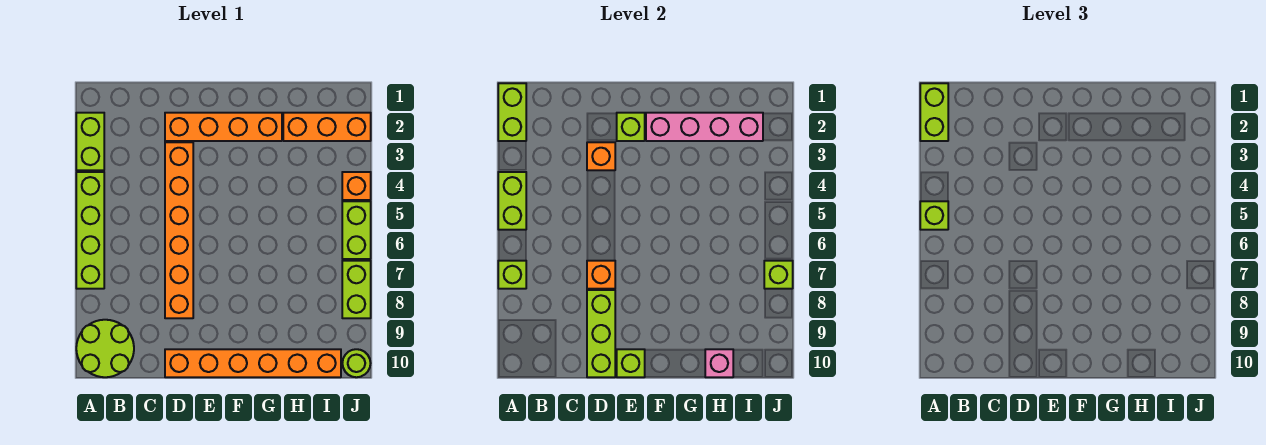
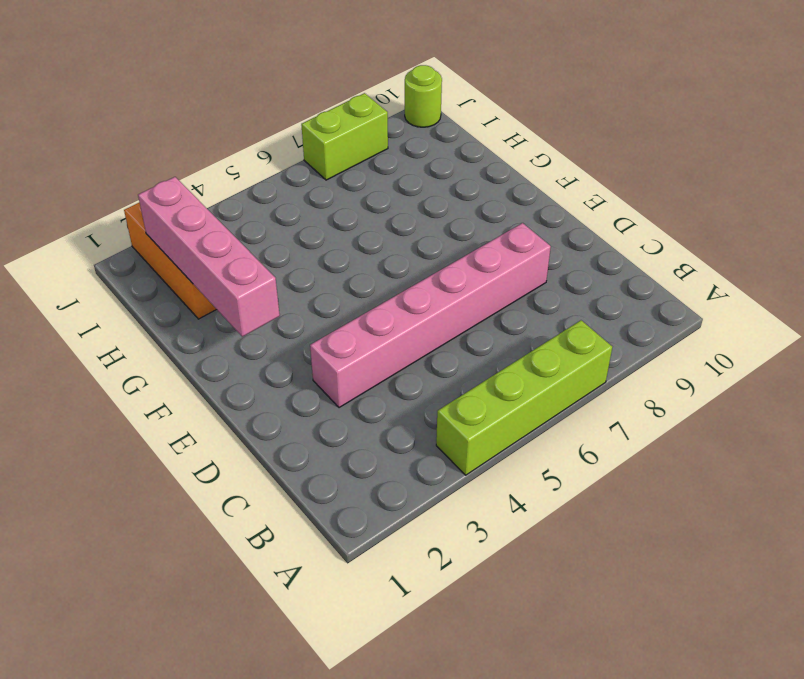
pink 1x6 brick [310,223,551,408] -> orange 1x6 brick [165,142,193,318]
none -> lime 1x2 brick [76,113,104,170]
none -> lime 2x2 round brick [76,320,134,377]
none -> orange 1x4 brick [165,113,282,141]

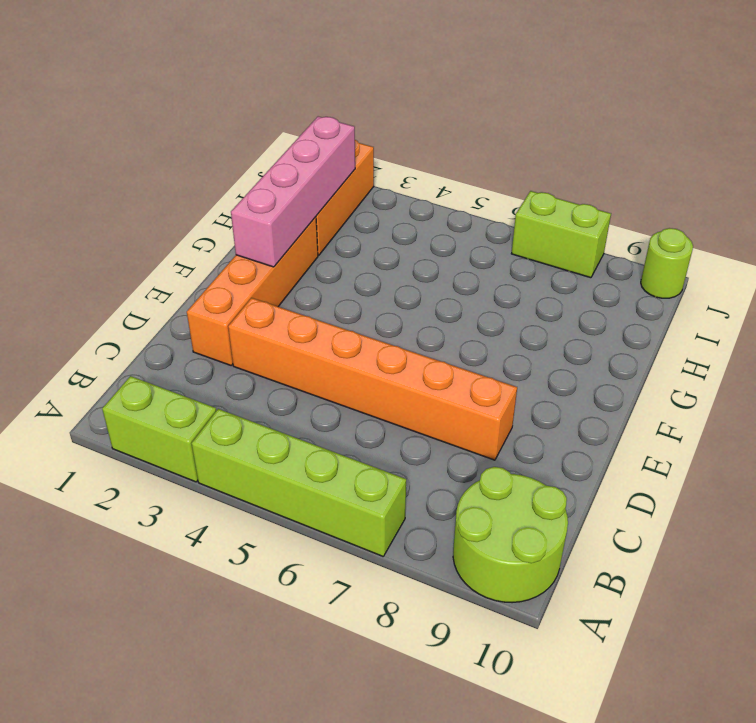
none -> orange 1x6 brick [165,349,341,377]
none -> orange 1x1 brick [342,172,371,200]
none -> lime 1x2 brick [342,201,371,259]

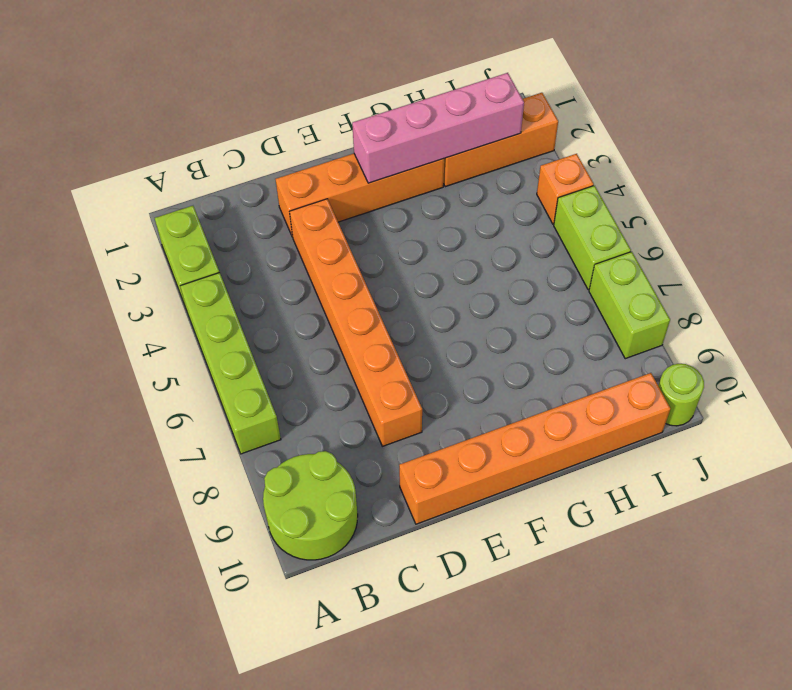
none -> lime 1x2 brick [498,83,526,141]
none -> lime 1x2 brick [498,172,526,230]
none -> lime 1x1 brick [498,261,526,289]

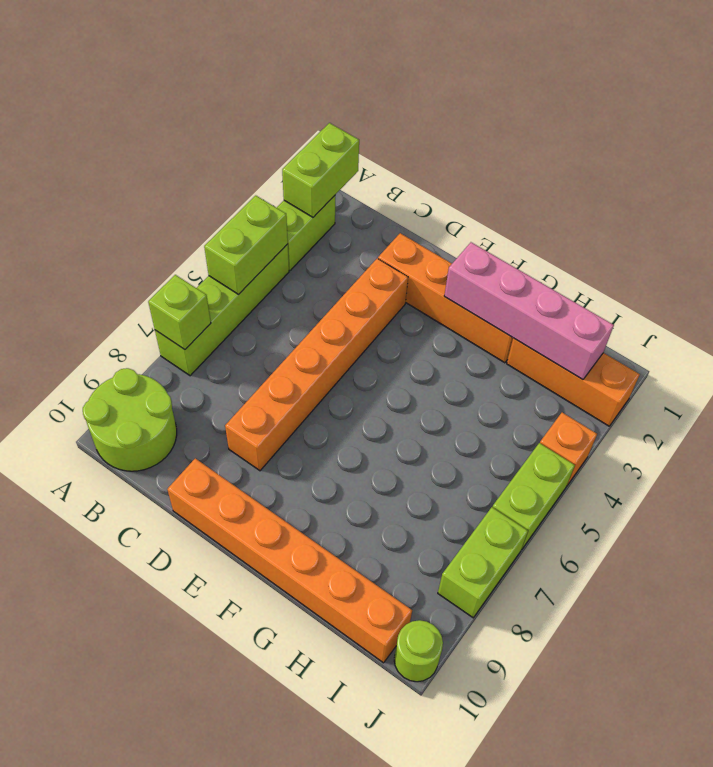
none -> orange 1x1 brick [587,142,615,170]
none -> orange 1x1 brick [587,261,615,289]
none -> lime 1x3 brick [587,290,615,377]

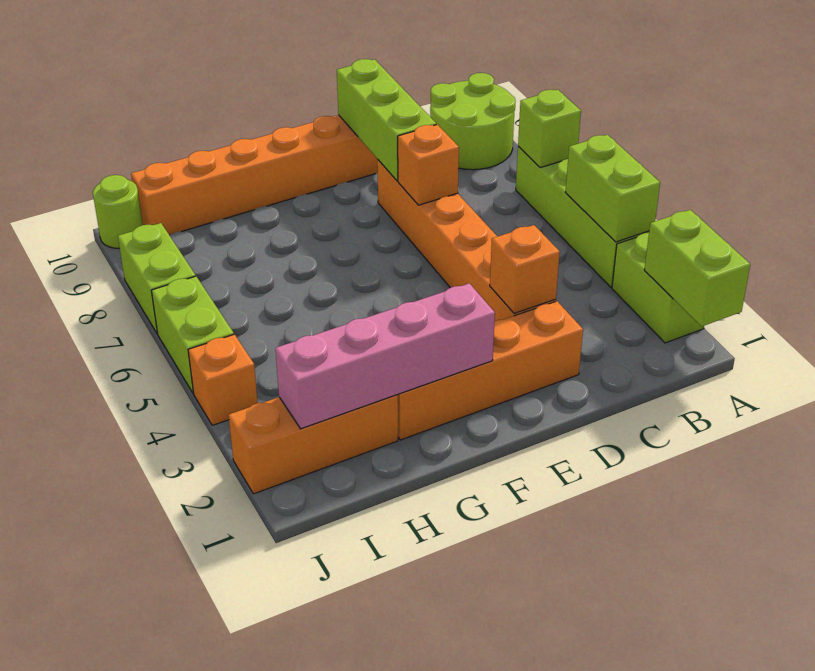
none -> lime 1x1 brick [617,113,645,141]
none -> lime 1x1 brick [617,349,645,377]
none -> pink 1x1 brick [705,349,733,377]

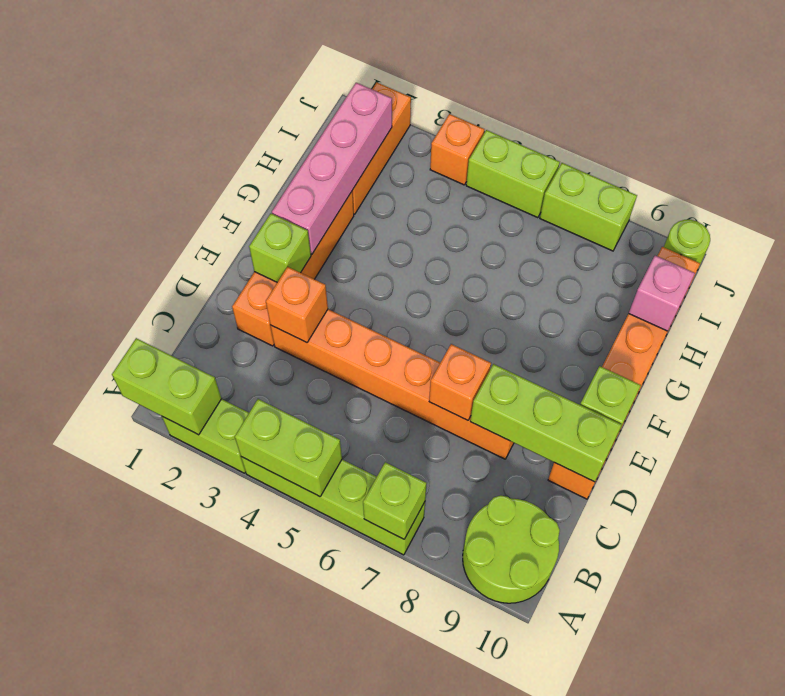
none -> lime 1x1 brick [764,261,793,289]
none -> lime 1x2 brick [920,83,948,141]
none -> lime 1x1 brick [920,201,948,230]

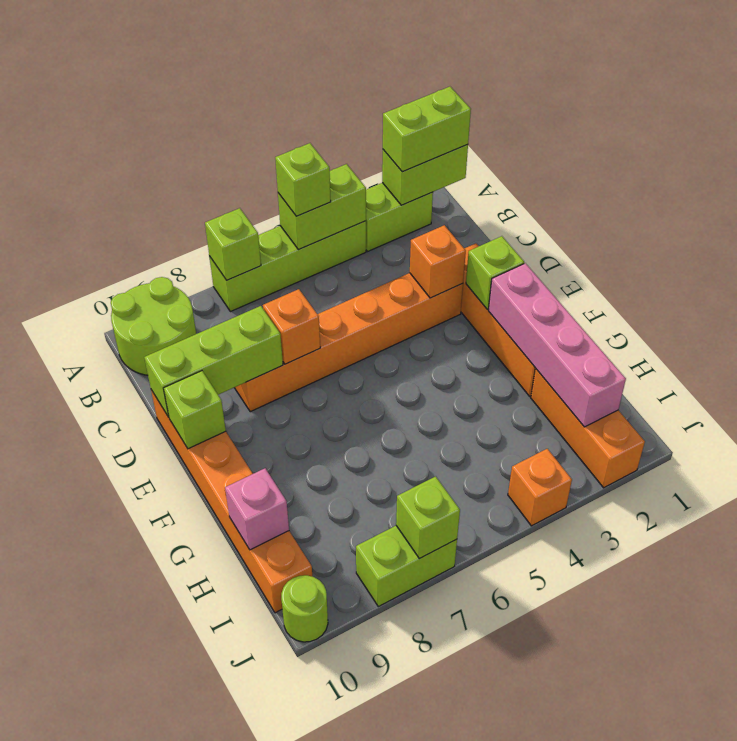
none -> lime 1x2 brick [342,201,371,259]

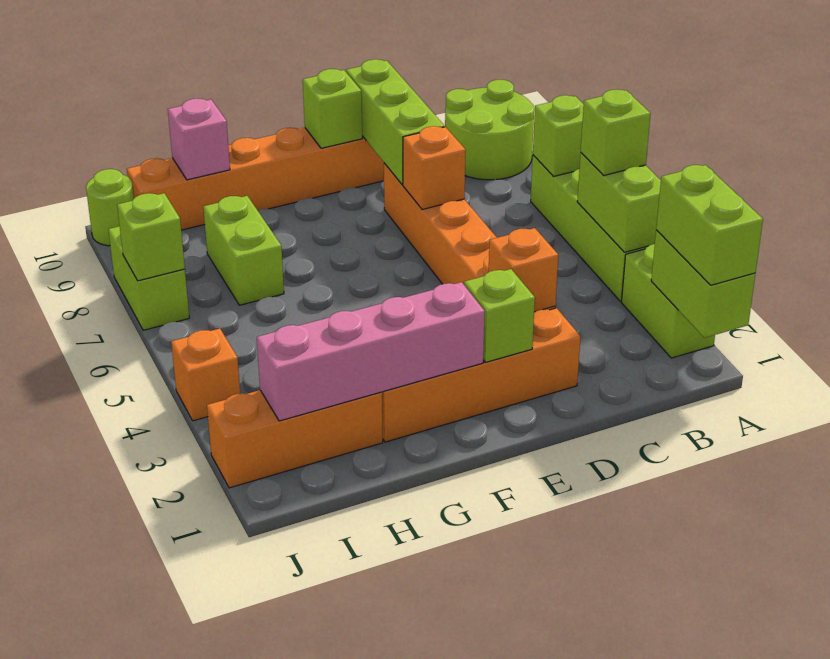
lime 1x2 brick [203,196,284,305] -> lime 1x2 brick moved to [342,201,371,259]

